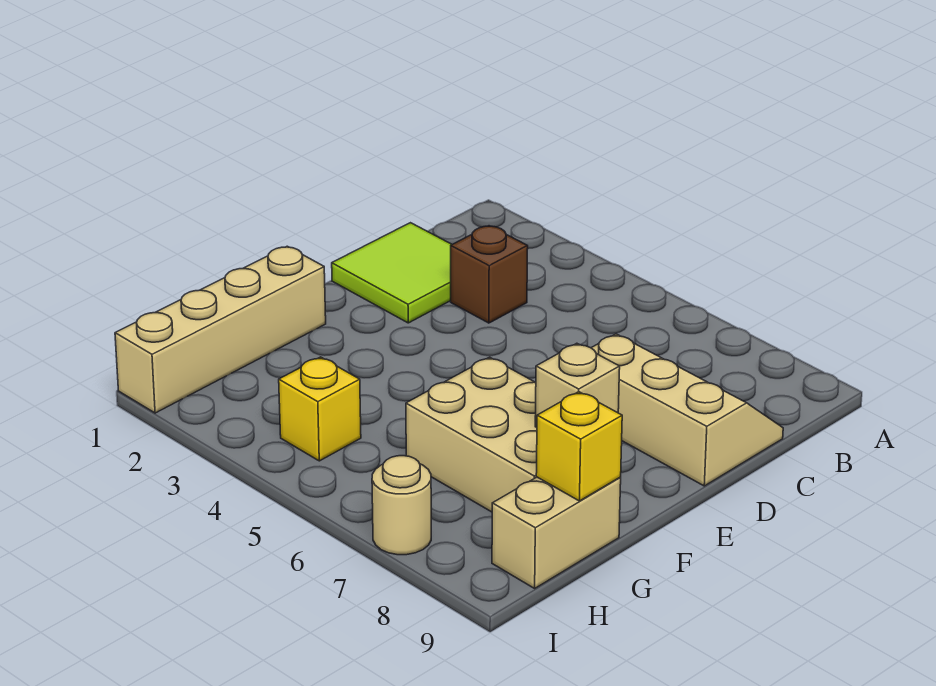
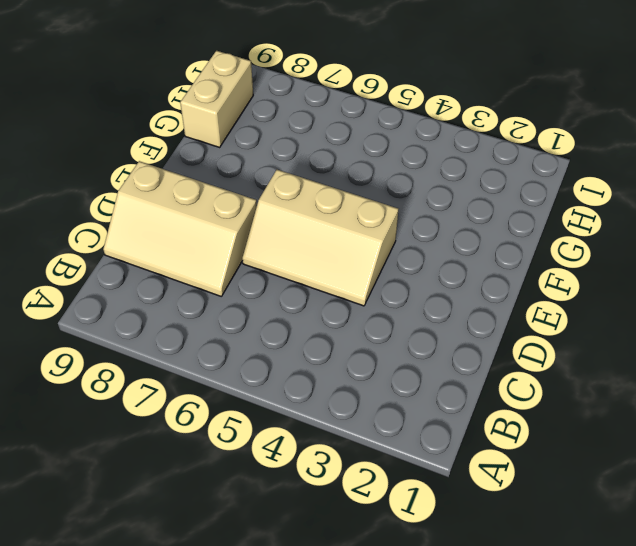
tan 2x3 slope [242,170,398,306] -> none
none -> lime 2x2 tile [332,223,452,323]
none -> brown 1x1 brick [451,226,528,323]

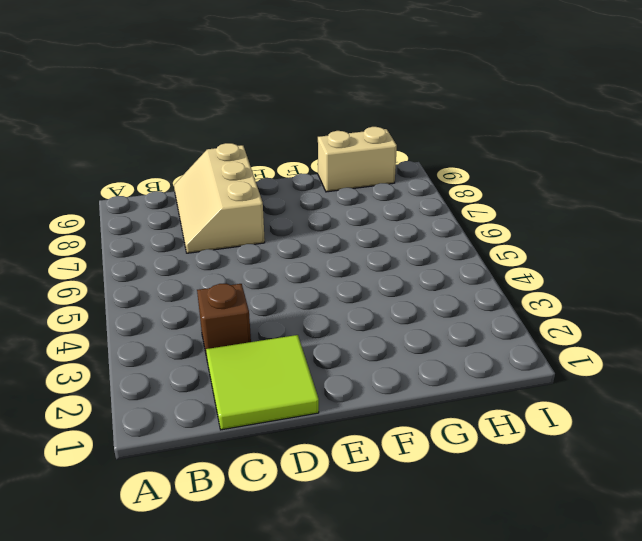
none -> tan 1x4 brick [115,246,326,413]
none -> tan 2x3 brick [406,357,537,512]

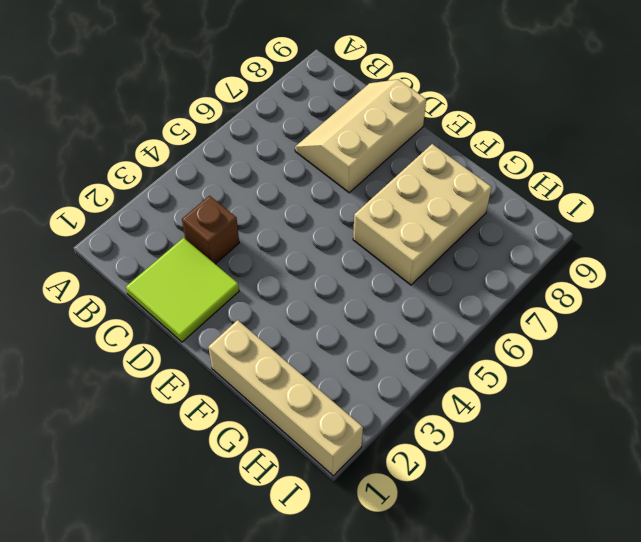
none -> tan 1x2 brick [492,477,621,588]
none -> yellow 1x1 brick [279,357,361,461]

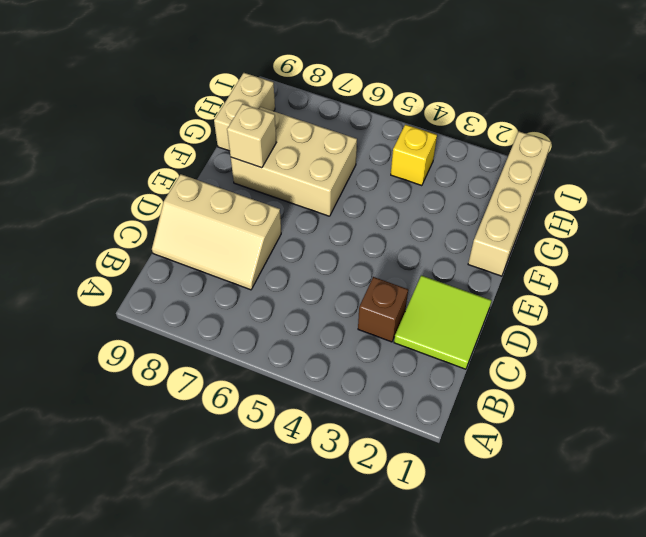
none -> tan 1x1 round brick [372,456,431,555]
none -> yellow 1x1 brick [536,392,622,501]

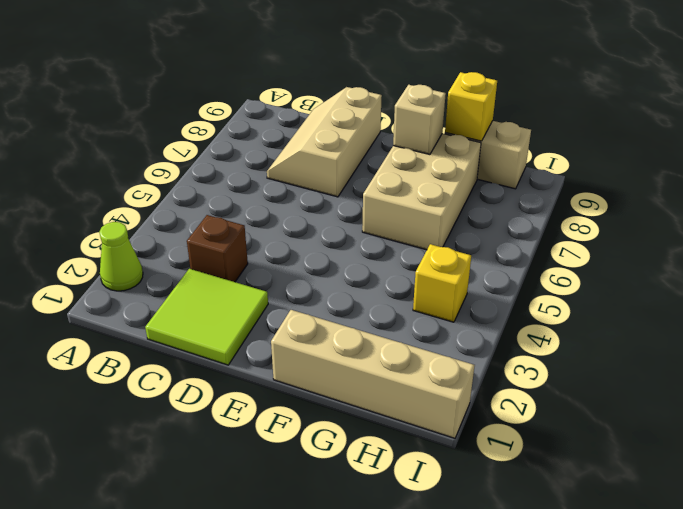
lime 1x1 cone [99,222,143,291] -> none
none -> tan 1x1 round brick [372,456,431,555]

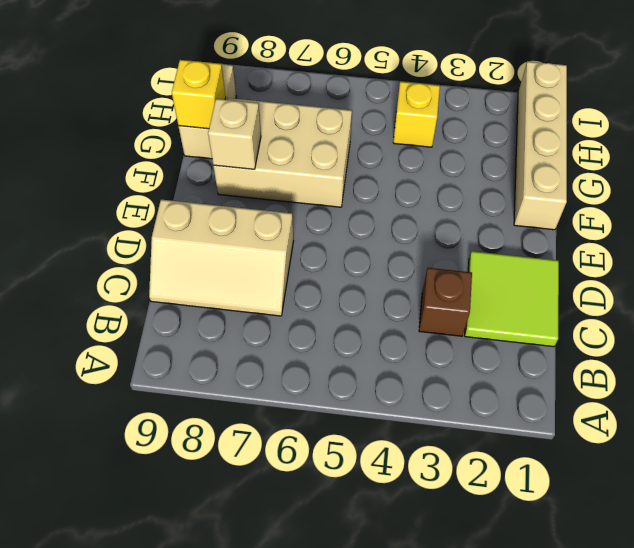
none -> tan 1x1 round brick [372,456,431,555]

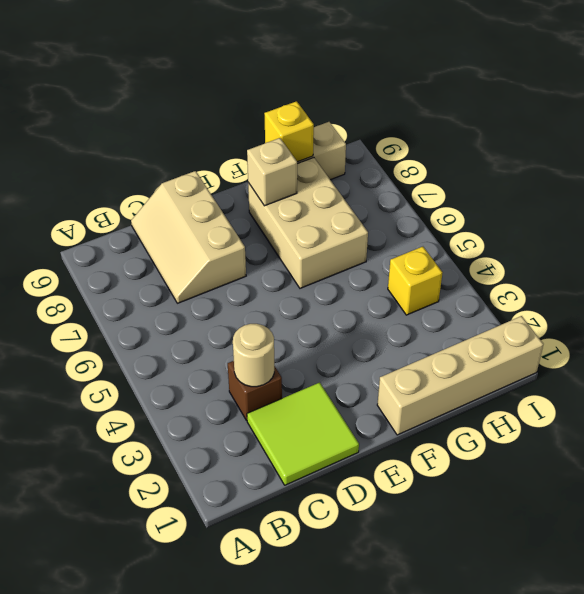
tan 1x1 round brick [233,324,274,387] -> tan 1x1 round brick moved to [372,456,431,555]

